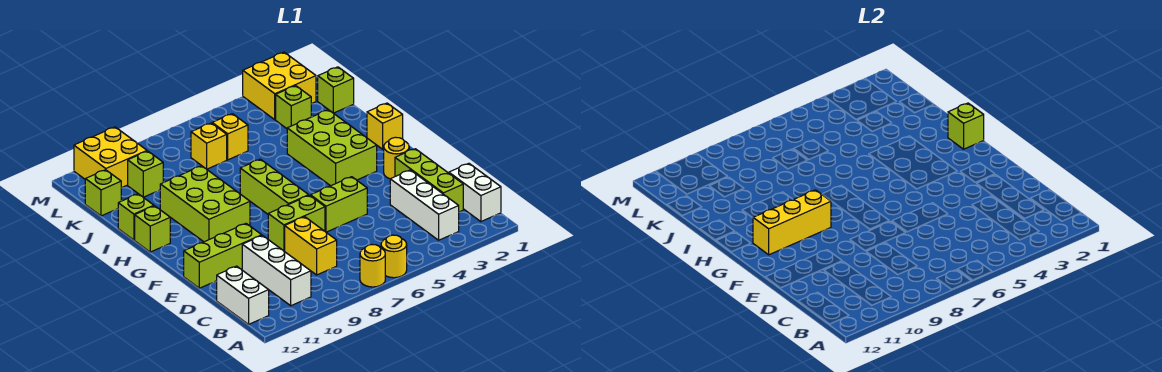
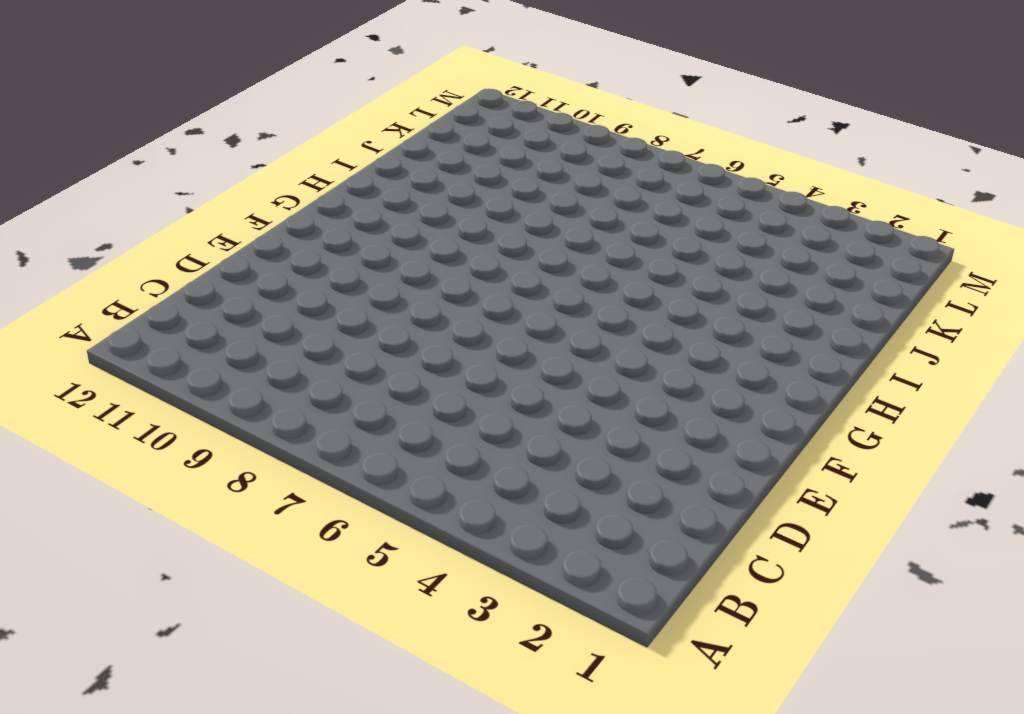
none -> yellow 1x1 round brick [381,235,407,278]
none -> yellow 1x1 round brick [360,245,385,287]
none -> white 1x2 brick [449,163,501,222]

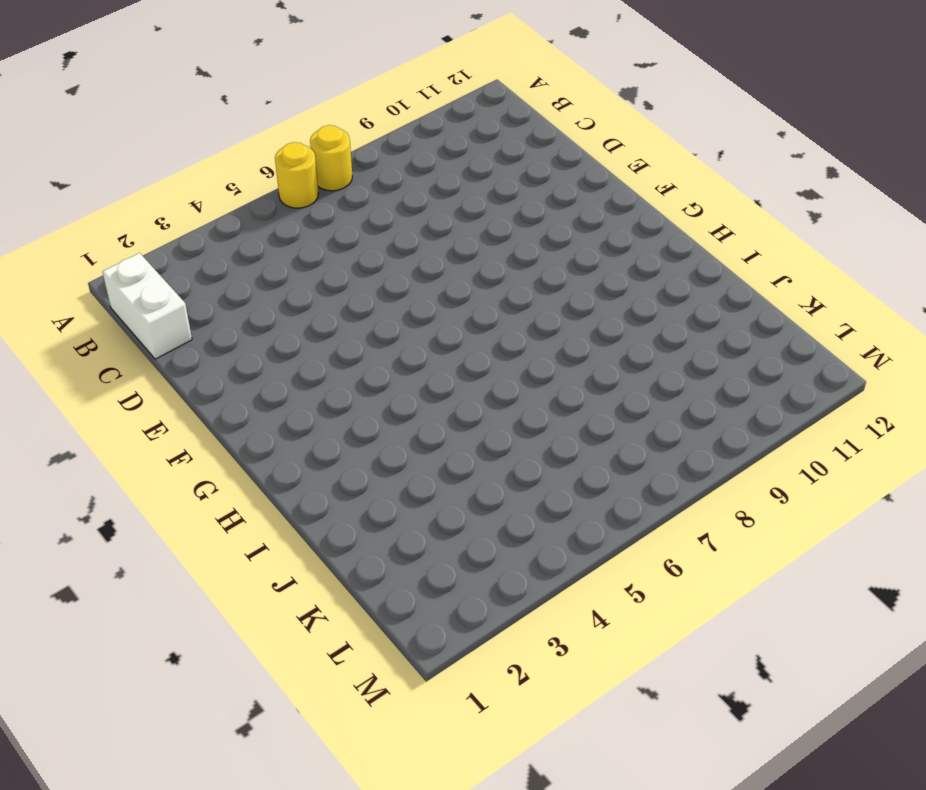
none -> white 1x3 brick [390,170,459,240]
none -> white 1x3 brick [242,235,311,306]
none -> white 1x2 brick [217,266,269,324]

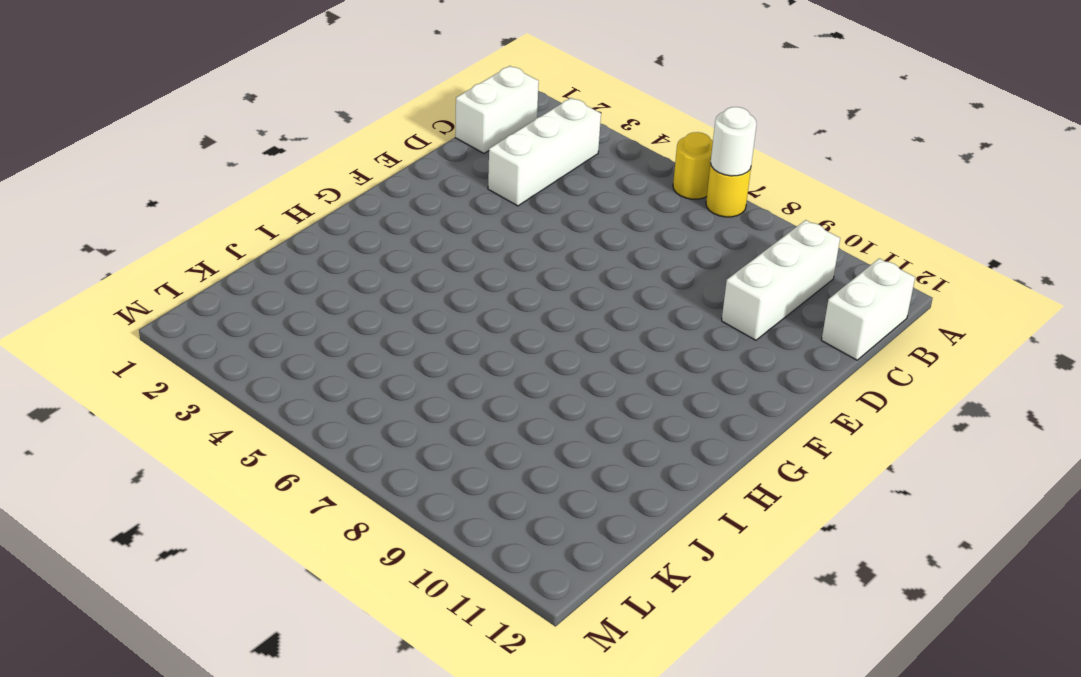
white 1x1 round brick [711,107,757,176] -> none
none -> lime 1x3 brick [395,149,463,212]
none -> yellow 1x2 brick [285,217,337,275]
none -> lime 1x2 brick [311,177,367,232]

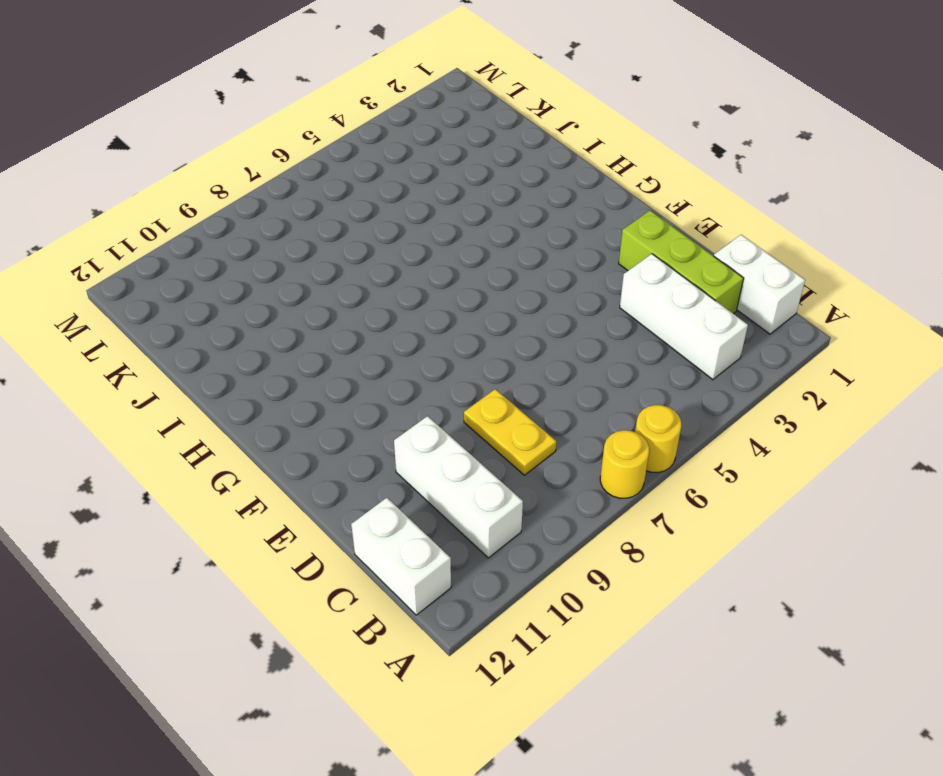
yellow 1x2 plate [464,389,556,475] -> yellow 1x2 brick [285,217,337,275]
none -> lime 1x2 brick [311,177,367,232]
none -> lime 1x2 brick [268,195,325,251]
none -> lime 1x3 brick [184,224,262,288]

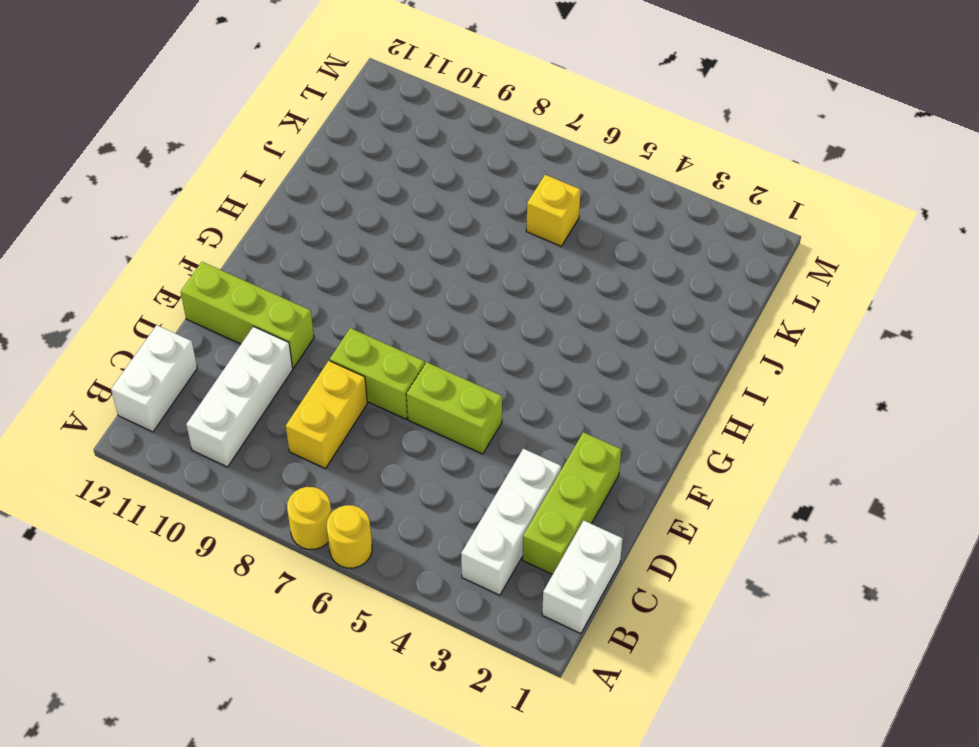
none -> yellow 1x1 round brick [384,137,409,179]
none -> lime 1x3 brick [240,159,309,214]
none -> lime 2x3 brick [287,110,377,186]

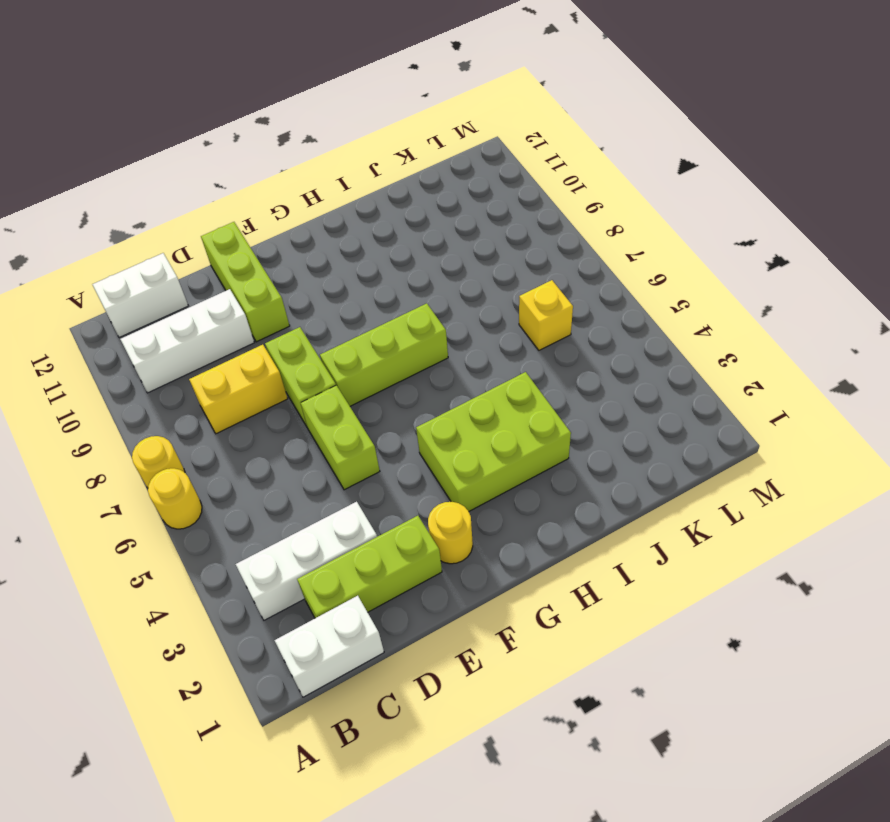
none -> lime 2x3 brick [160,166,250,242]
none -> yellow 1x1 brick [367,103,403,149]
none -> lime 1x1 brick [135,206,170,252]

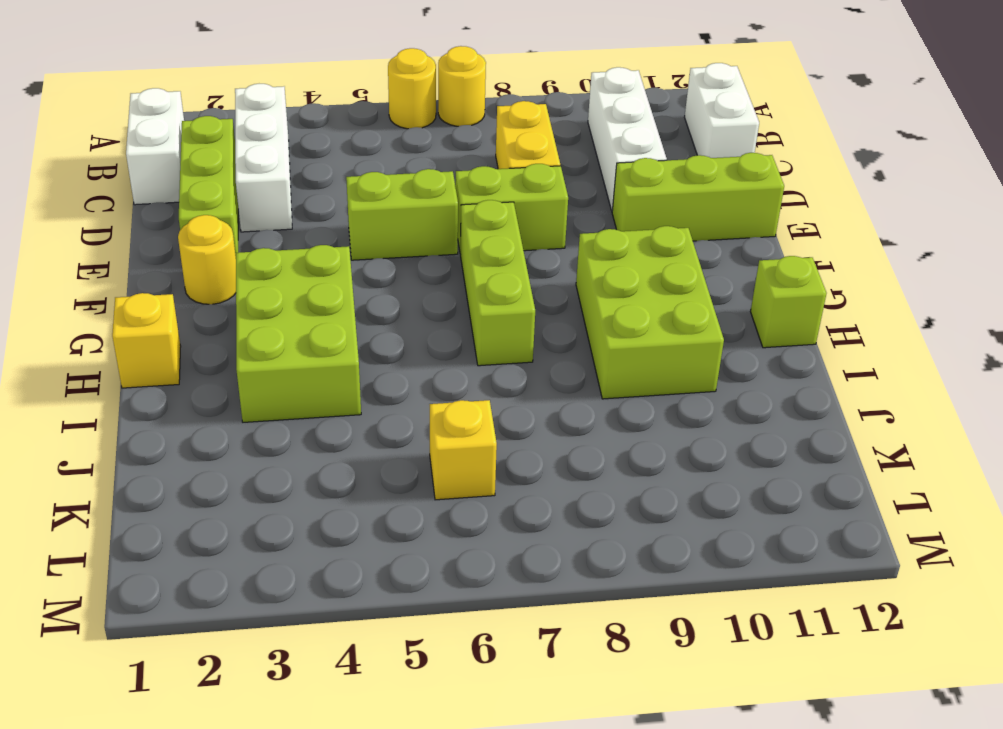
none -> lime 1x1 brick [118,194,154,240]
none -> lime 1x1 brick [318,67,354,113]
none -> lime 1x1 brick [276,86,311,129]

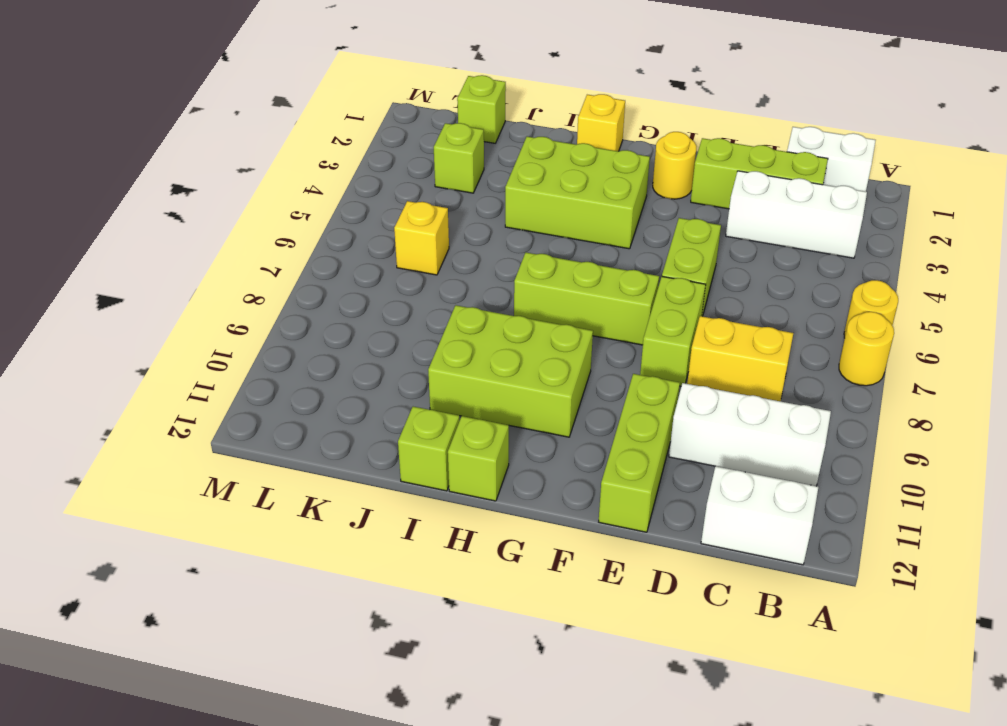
none -> yellow 1x1 brick [191,123,227,169]
none -> lime 1x1 brick [128,151,163,197]
none -> lime 1x1 brick [85,170,121,216]

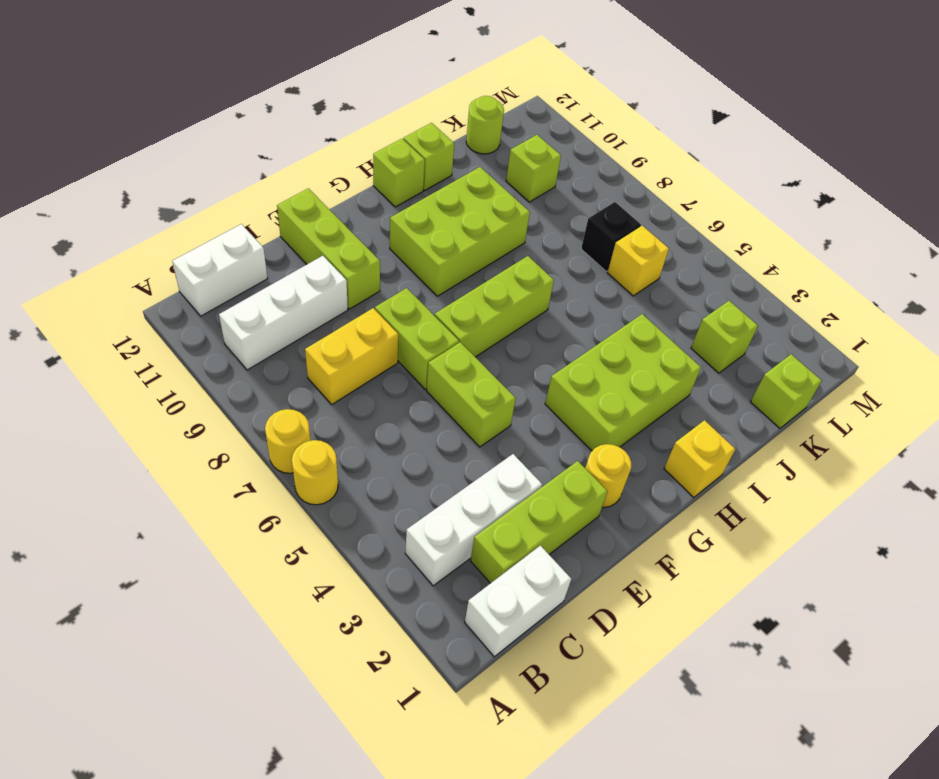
black 1x1 brick [581,202,641,271] -> yellow 1x1 brick [191,123,227,169]
lime 1x1 round brick [466,96,504,154] -> lime 1x1 brick [85,170,121,216]
none -> yellow 2x2 brick [243,52,316,120]
none -> yellow 2x2 brick [74,127,147,188]
none -> yellow 1x3 brick [753,190,831,255]

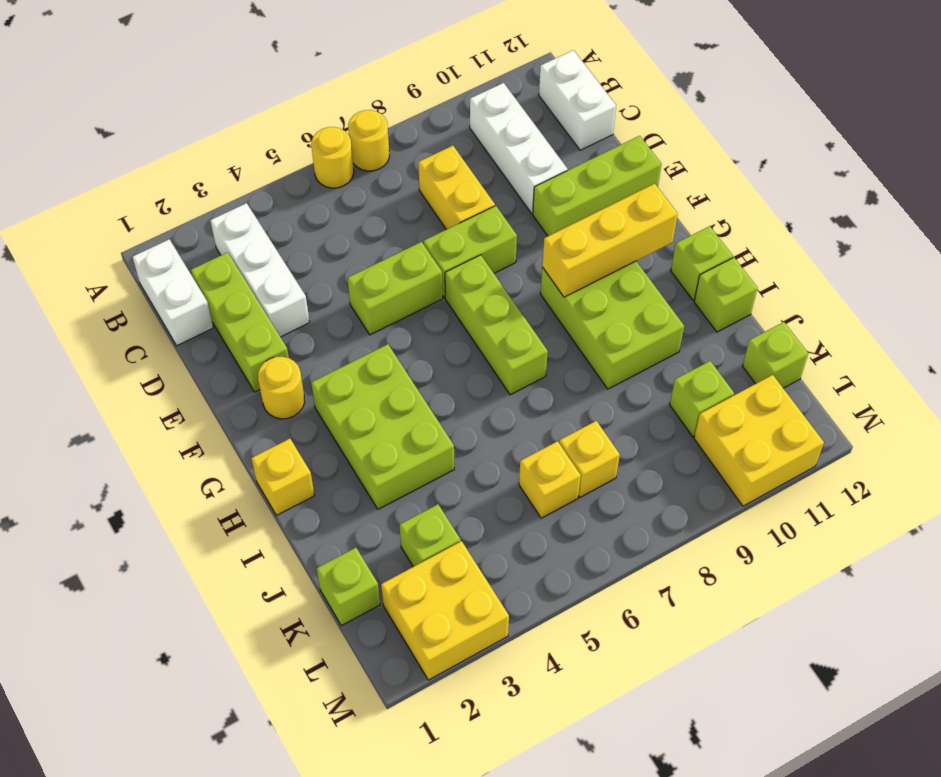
none -> lime 1x1 brick [948,103,984,149]

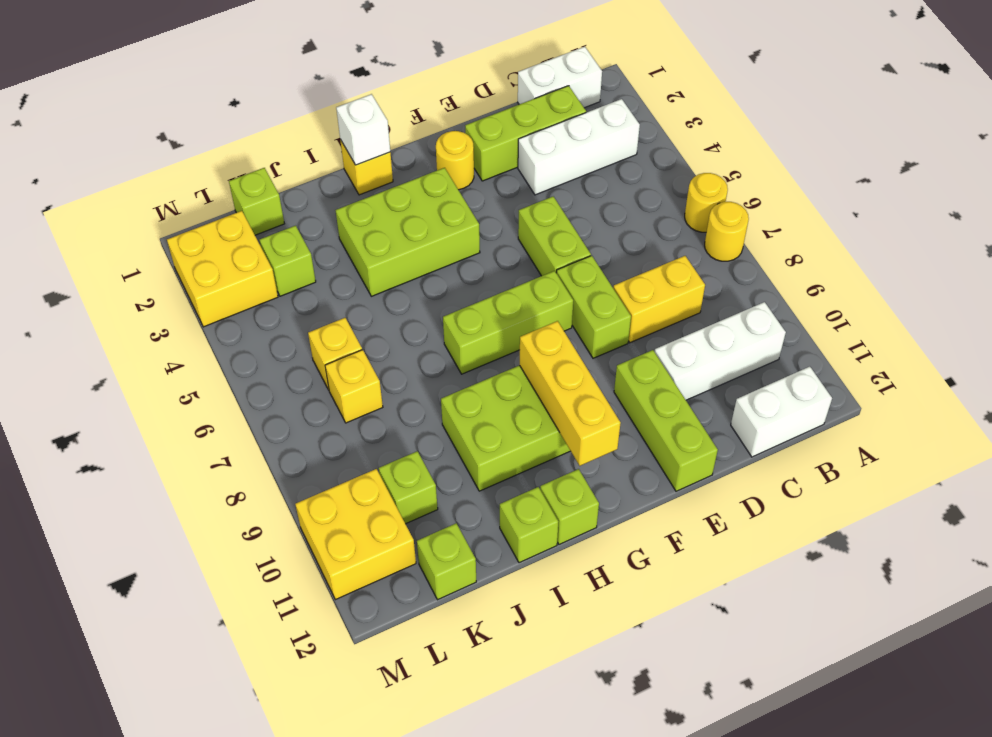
white 1x1 brick [336,94,390,165] -> lime 1x1 brick [948,103,984,149]

